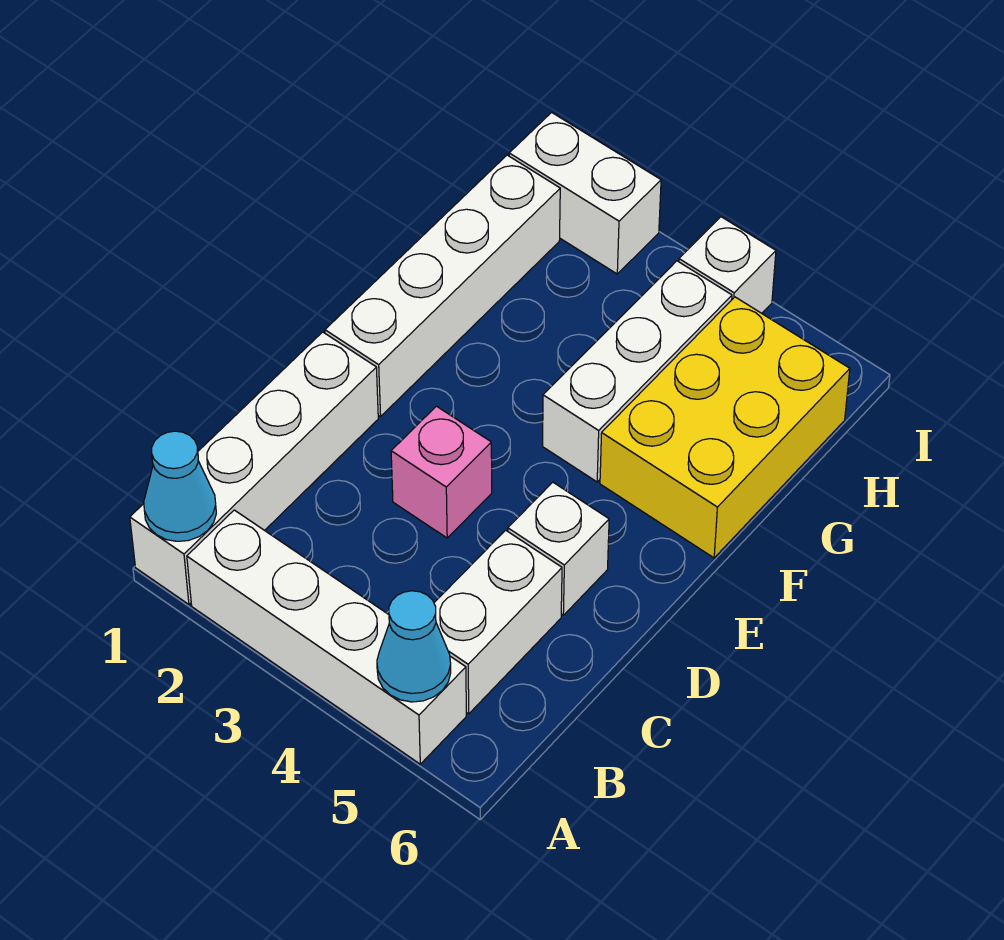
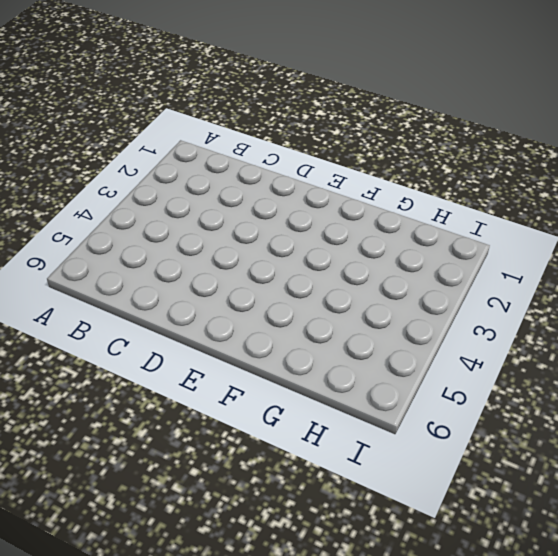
none -> white 1x4 brick [130,332,378,604]
none -> white 1x4 brick [187,510,466,764]
none -> white 1x2 brick [434,530,562,714]

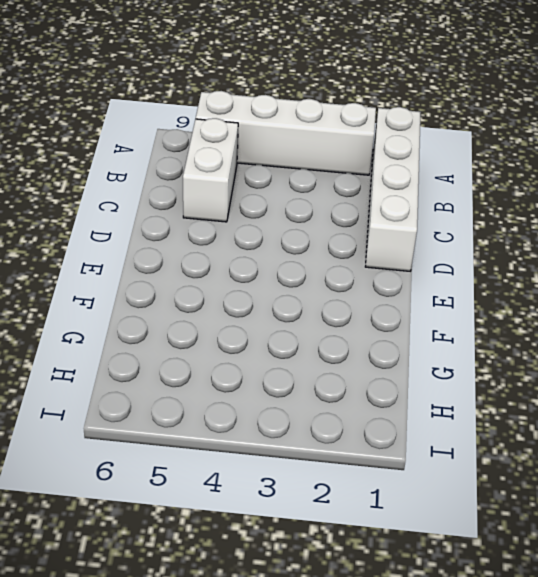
none -> pink 1x1 brick [391,406,492,538]
none -> white 1x1 brick [508,482,609,615]
none -> white 1x4 brick [325,155,560,417]

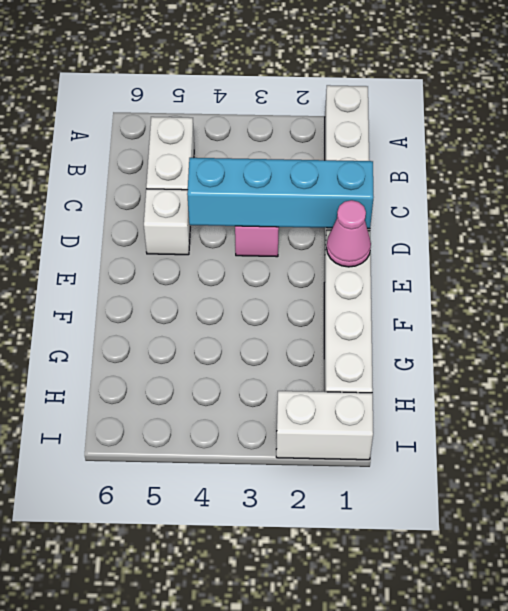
cyan 1x4 brick [187,158,374,229] -> none
pink 1x1 cone [327,200,371,267] -> none
none -> white 1x4 brick [187,510,466,764]
none -> white 1x3 brick [543,261,732,482]
none -> yellow 2x3 brick [600,297,850,558]

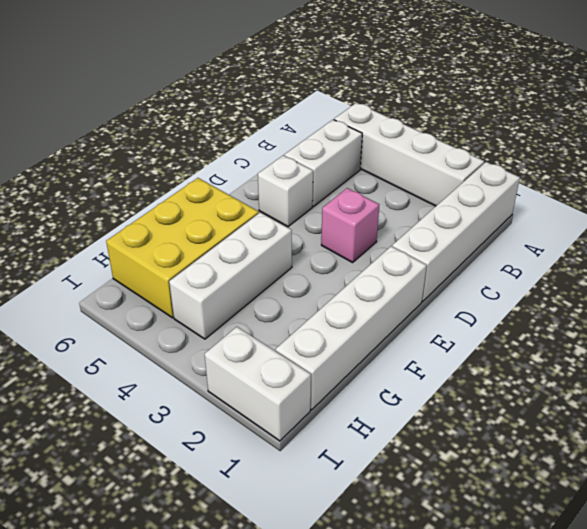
none -> white 1x1 brick [679,217,776,313]
none -> cyan 1x1 cone [144,431,216,541]
none -> cyan 1x1 cone [377,591,451,702]

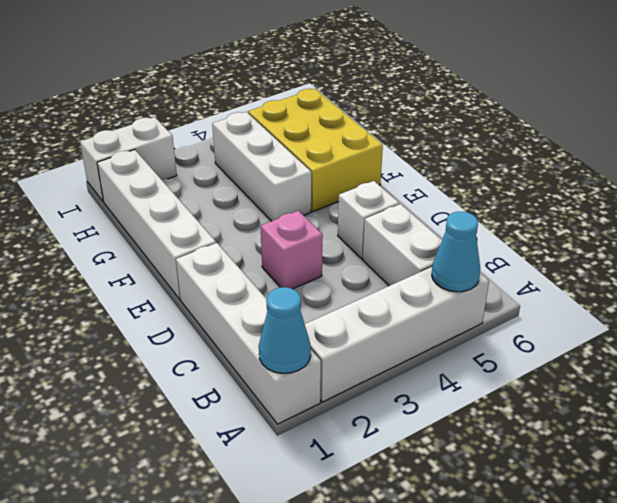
none -> white 1x1 brick [679,217,776,313]

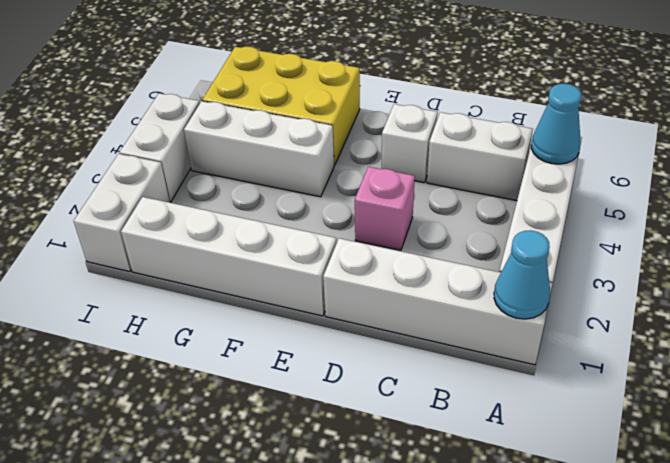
white 1x2 brick [119,93,200,202] -> white 1x1 brick [679,217,776,313]

